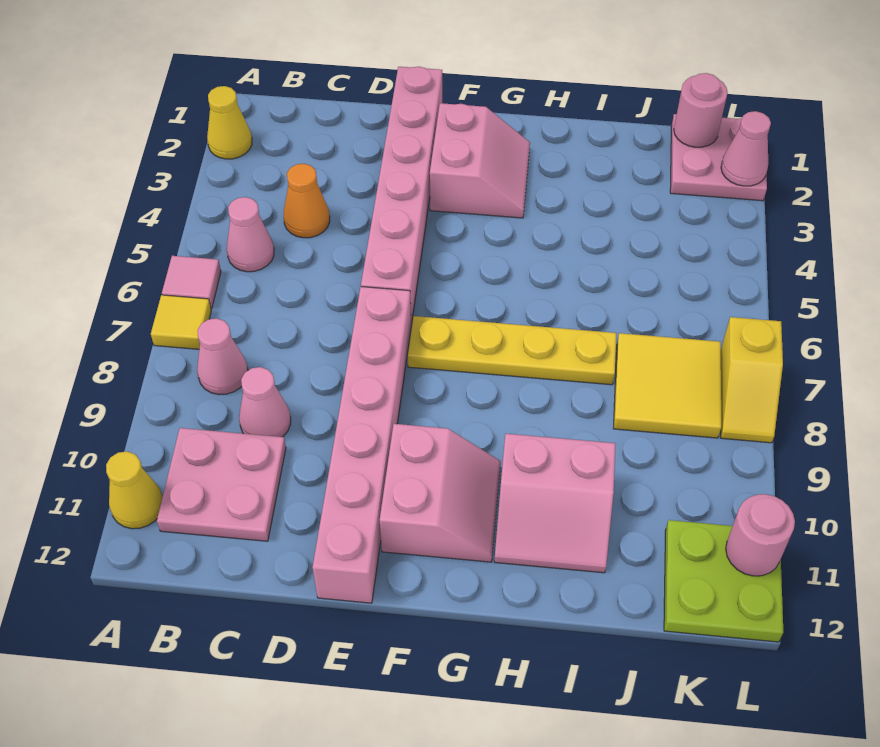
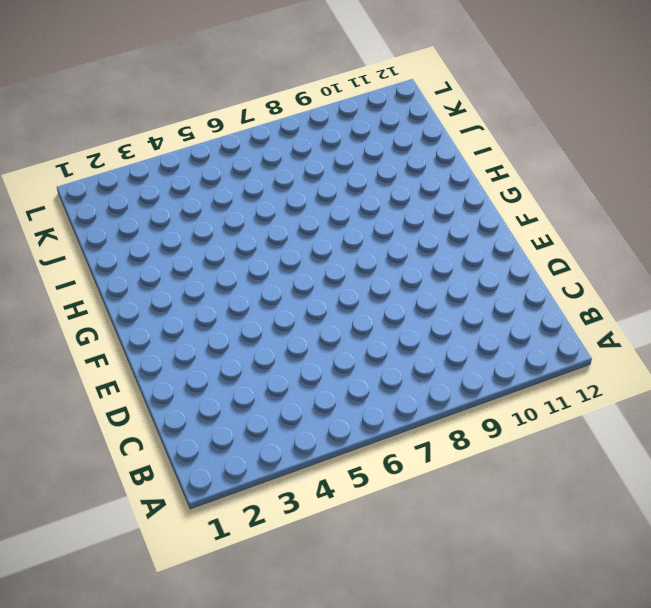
none -> yellow 1x1 cone [207,86,252,159]
none -> pink 1x1 tile [162,256,221,309]
none -> yellow 1x1 tile [151,295,211,349]

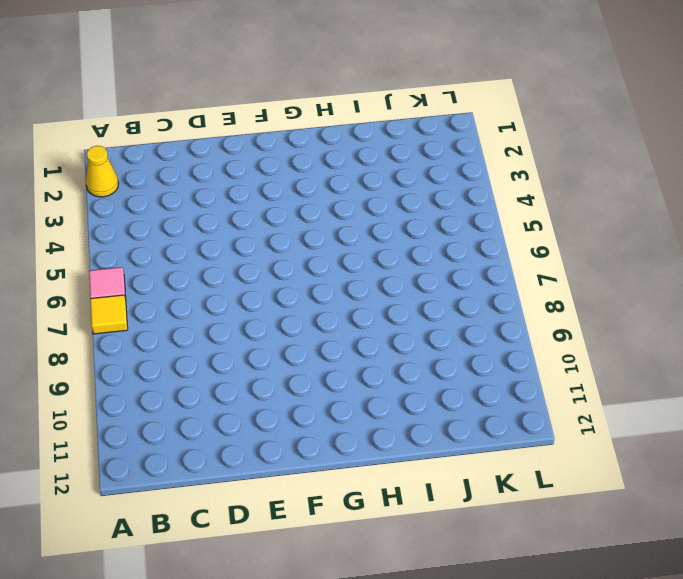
none -> yellow 1x1 cone [106,451,163,529]
none -> pink 1x1 cone [227,197,274,272]
none -> pink 1x1 cone [197,318,248,395]

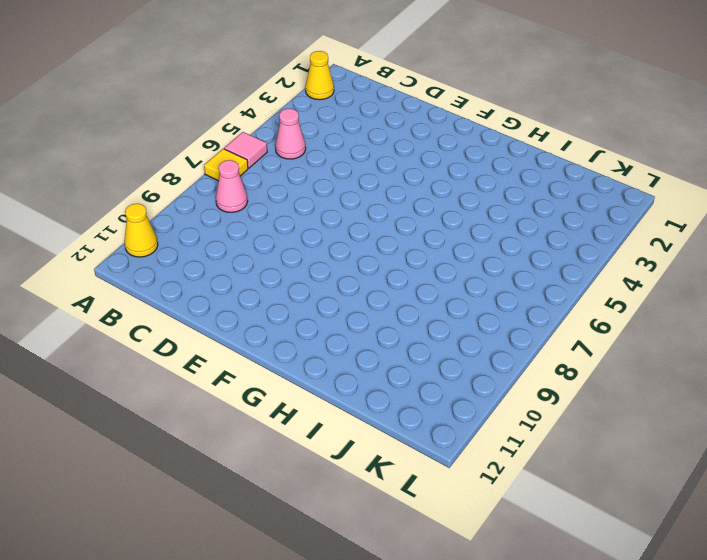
none -> pink 2x2 plate [157,428,286,541]
none -> orange 1x1 cone [284,164,330,238]
none -> pink 1x1 cone [239,367,291,437]

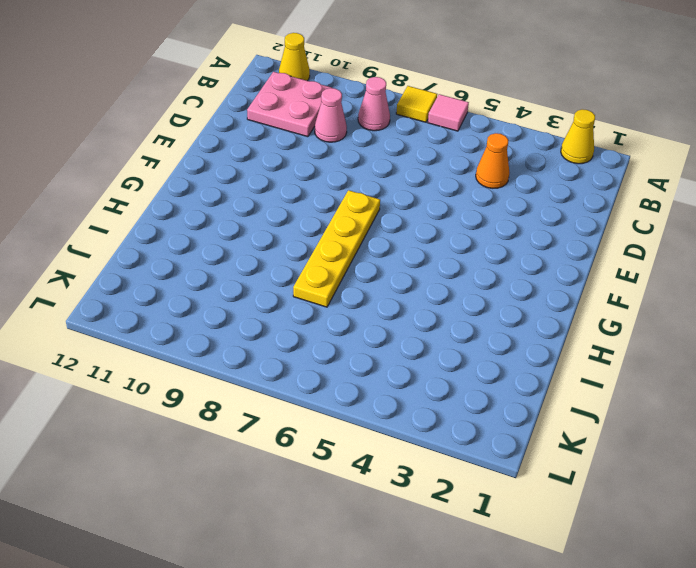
none -> pink 1x1 cone [227,197,274,272]
none -> pink 1x6 brick [361,67,442,325]
none -> pink 1x6 brick [313,287,411,603]

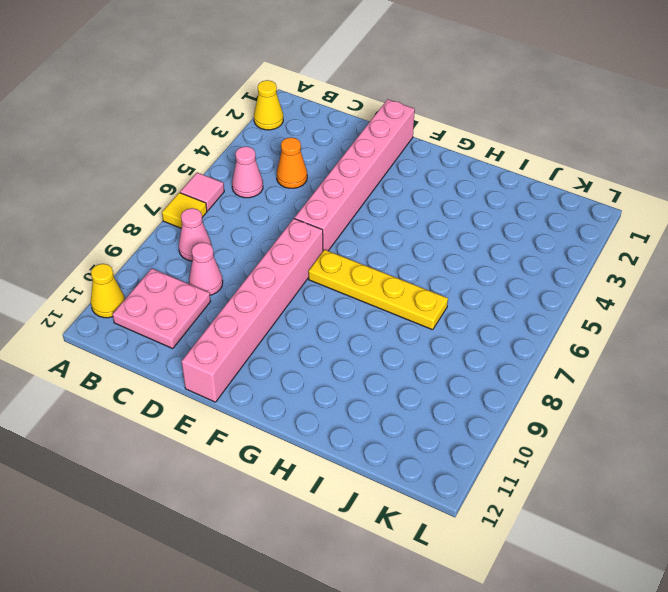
none -> pink 2x2 slope [430,103,530,218]
none -> pink 2x2 slope [380,424,501,562]
none -> pink 2x2 slope [494,434,616,573]

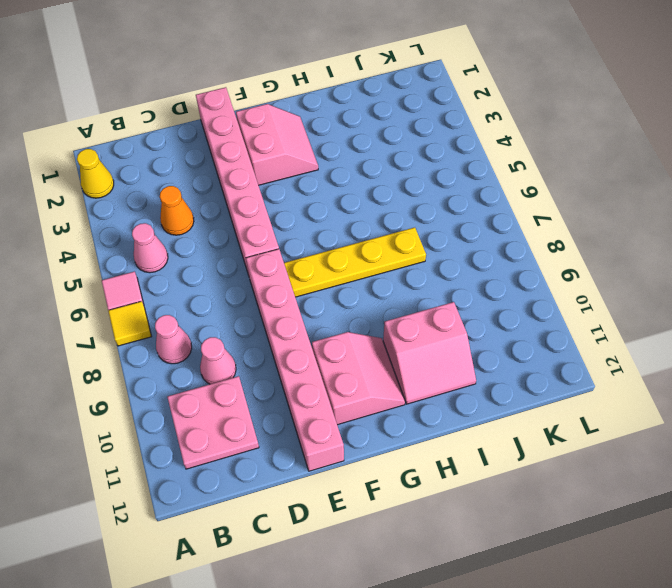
none -> yellow 1x1 cone [106,451,163,529]
none -> yellow 2x2 tile [613,333,721,438]
none -> pink 2x2 plate [670,114,767,201]

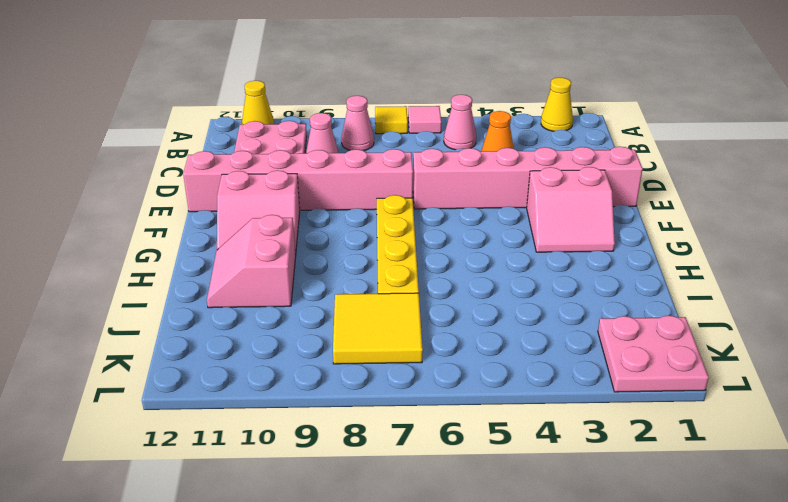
none -> lime 2x2 plate [664,520,783,642]
none -> yellow 1x2 slope [721,317,783,443]
none -> pink 1x1 round brick [674,73,728,147]

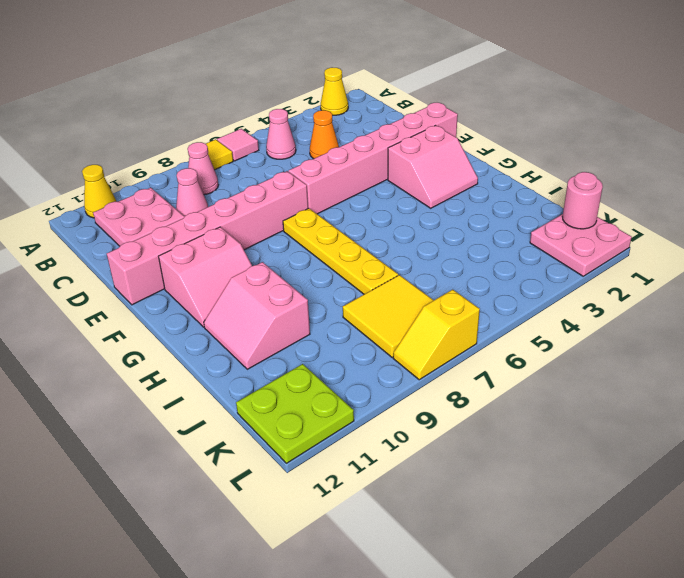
none -> pink 1x1 cone [721,111,771,186]
none -> pink 1x1 round brick [726,494,795,576]

